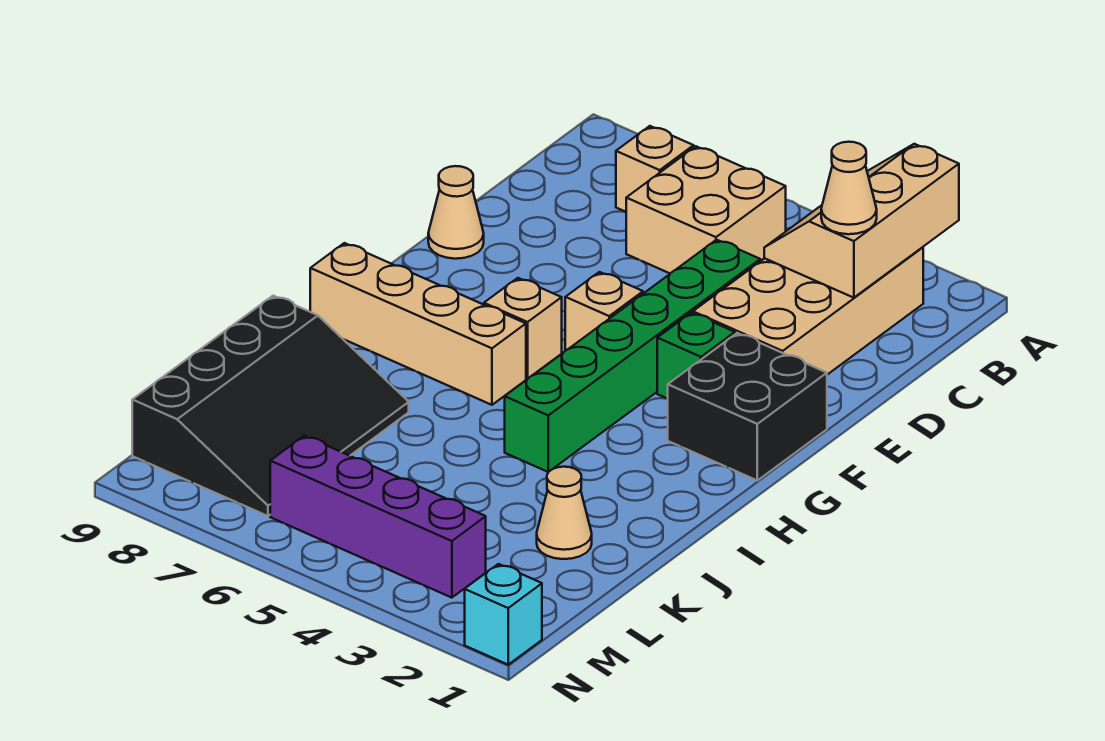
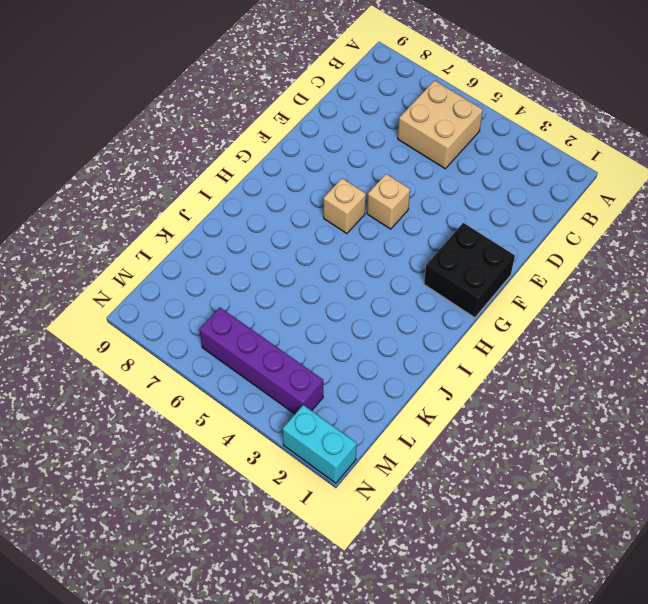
cyan 1x2 brick [283,405,357,483] -> cyan 1x1 brick [465,564,542,665]
none -> tan 2x4 brick [693,247,923,375]
none -> tan 1x1 brick [616,126,694,212]
none -> green 1x6 brick [505,240,760,472]

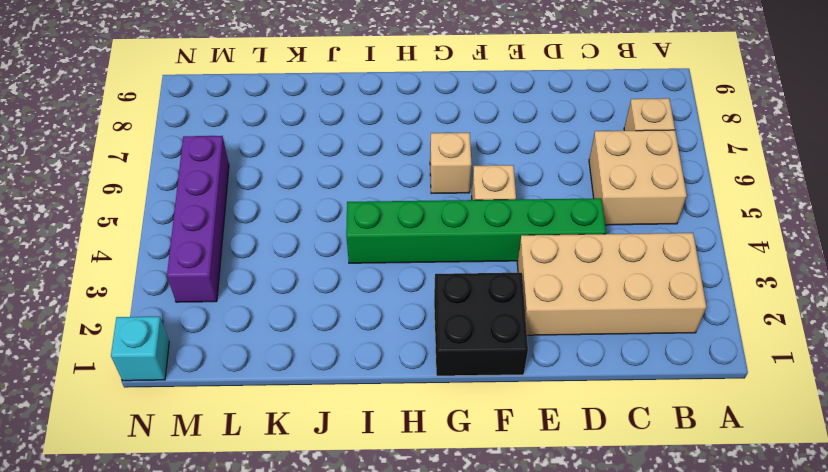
none -> tan 1x1 cone [428,166,484,259]
none -> green 1x1 brick [657,313,735,399]
none -> tan 1x4 brick [310,243,526,405]

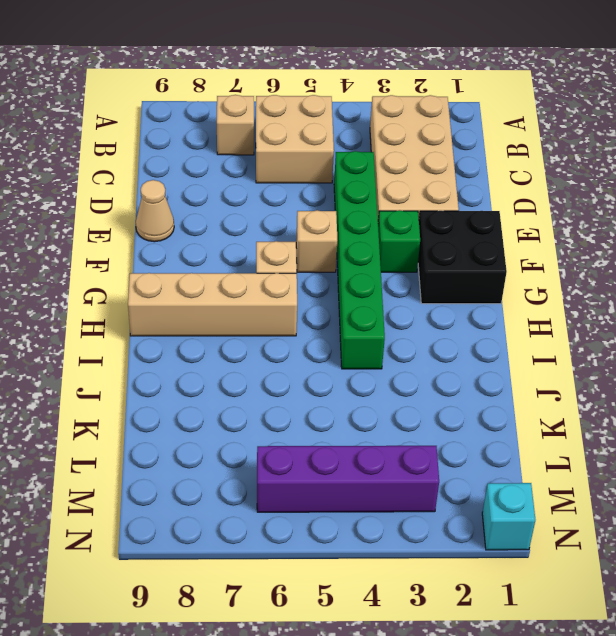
none -> black 3x4 slope [132,296,409,516]
none -> tan 1x1 cone [537,467,592,559]
none -> tan 2x3 slope [764,144,959,298]

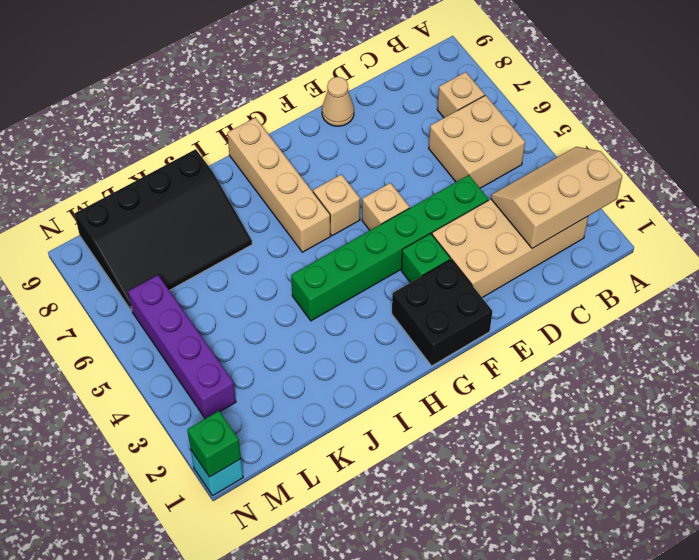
green 1x1 brick [187,411,241,477] -> none
none -> tan 1x1 cone [537,467,592,559]
none -> tan 1x1 cone [821,142,877,234]

